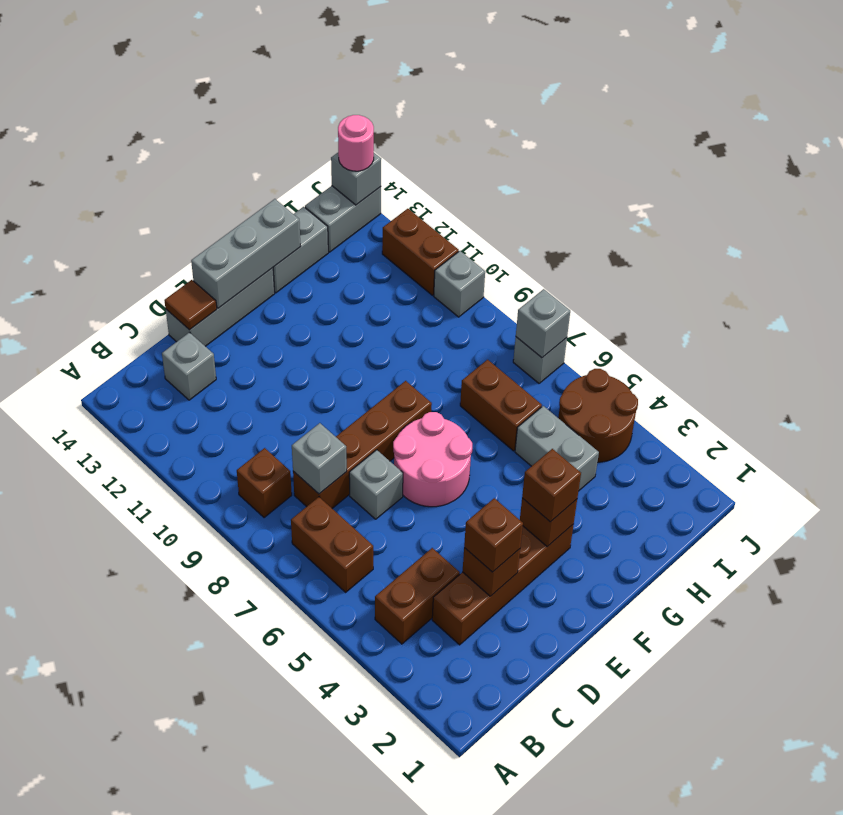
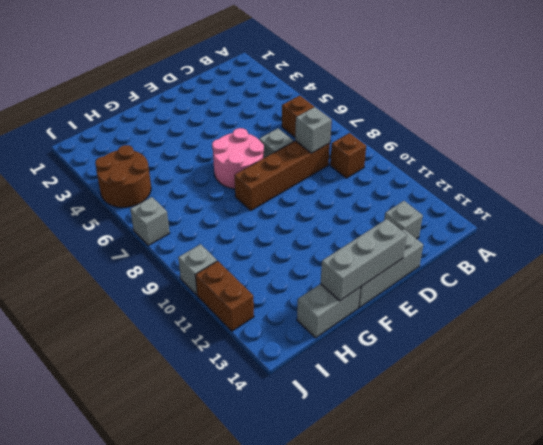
none -> brown 1x2 brick [375,548,460,644]
none -> brown 1x4 brick [432,524,574,645]
none -> grey 1x2 brick [515,406,599,490]

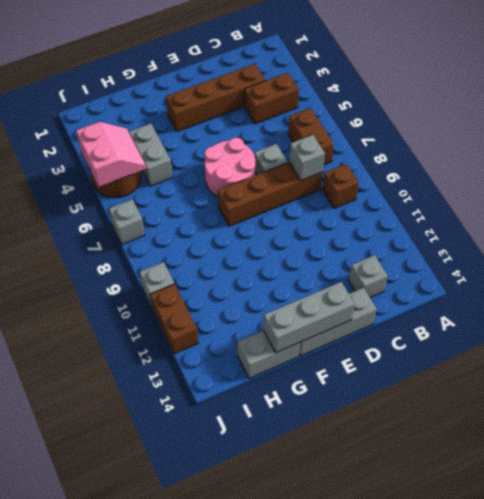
pink 2x2 slope [76,122,146,187] -> none
none -> brown 1x2 brick [460,360,542,451]
none -> grey 1x2 brick [305,186,381,252]
none -> brown 1x1 brick [463,548,520,596]

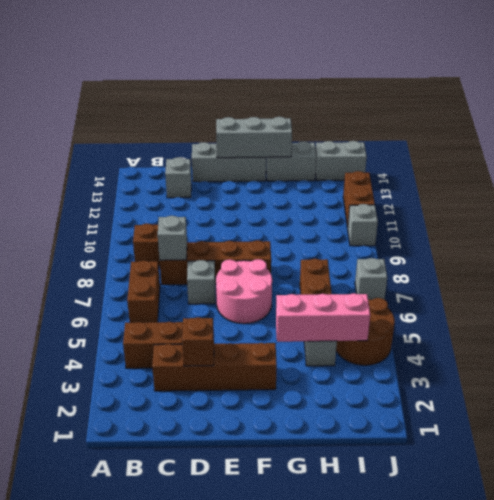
pink 1x3 brick [276,293,370,342] -> none
none -> brown 1x1 tile [164,280,217,330]
none -> brown 1x1 brick [520,498,577,547]
none -> grey 1x1 brick [516,289,570,358]

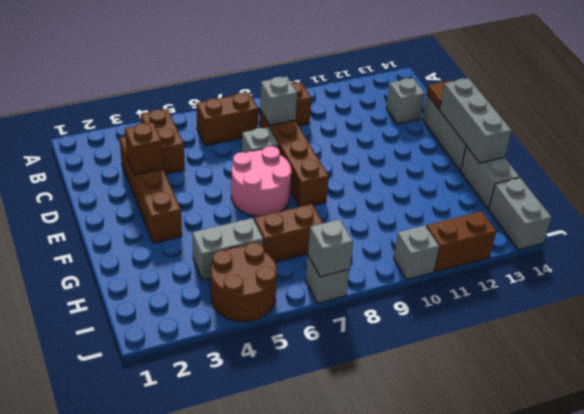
none -> brown 1x1 brick [520,498,577,547]
none -> grey 1x1 brick [331,153,381,205]
none -> brown 1x1 brick [464,498,523,572]

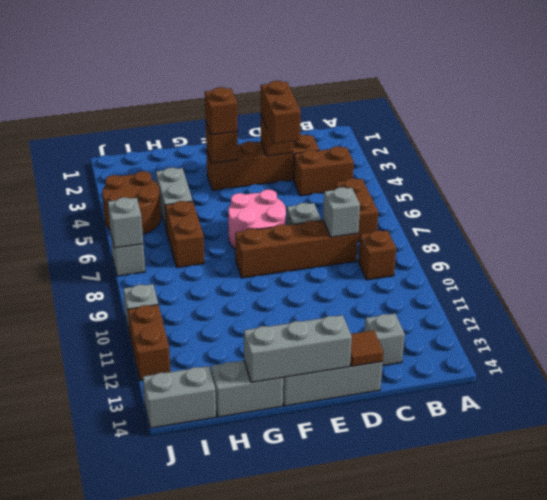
brown 1x2 brick [261,81,301,144] -> brown 1x1 brick [464,498,523,572]
none -> grey 1x1 brick [331,153,381,205]
none -> pink 1x1 round brick [338,115,374,171]

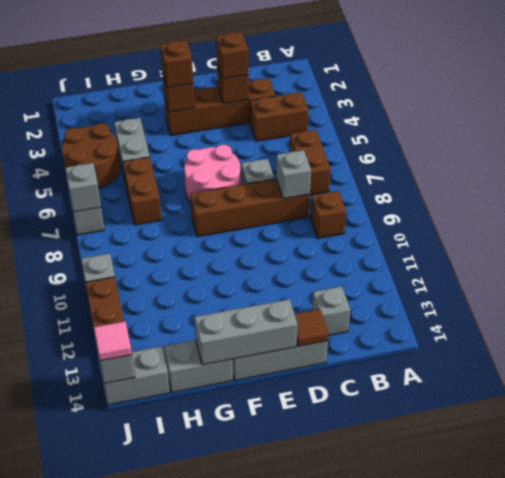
pink 1x1 tile [93,322,132,361] -> pink 1x1 round brick [338,115,374,171]

